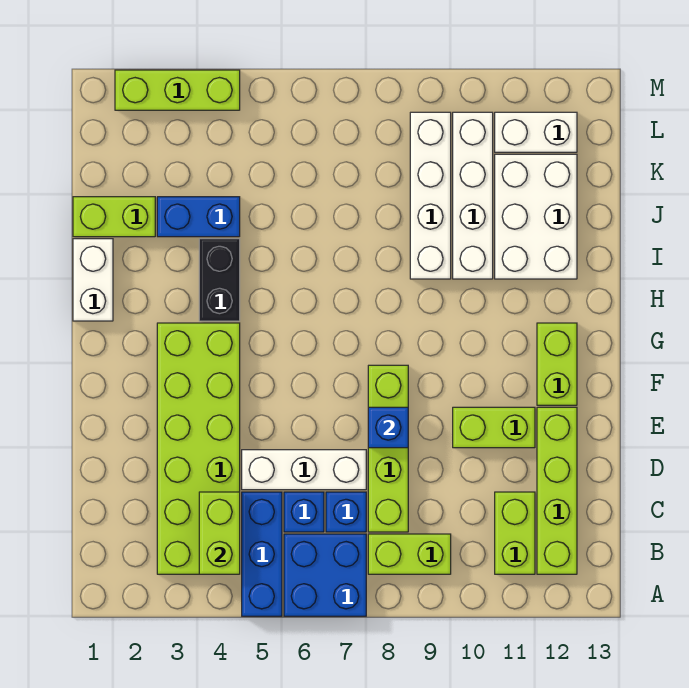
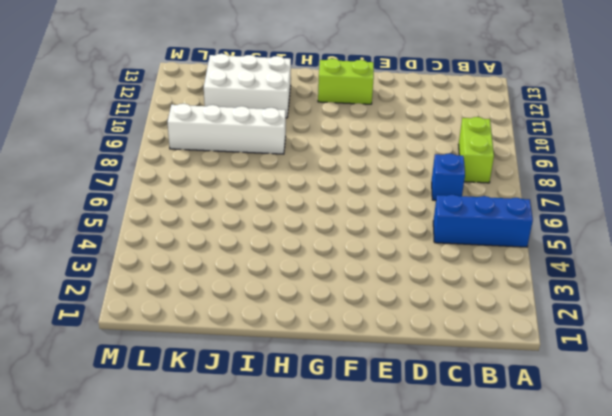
none -> blue 2x2 brick [284,534,366,616]
none -> lime 2x6 brick [157,323,240,574]
none -> lime 1x2 brick [495,492,535,574]

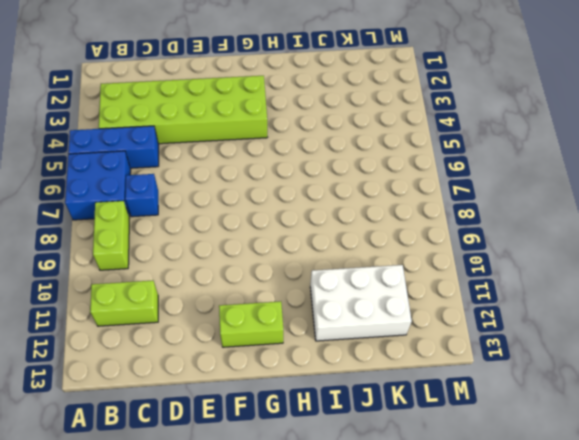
none -> lime 1x4 brick [537,407,577,574]
none -> blue 1x1 brick [284,492,324,532]
none -> lime 1x4 brick [368,365,408,532]

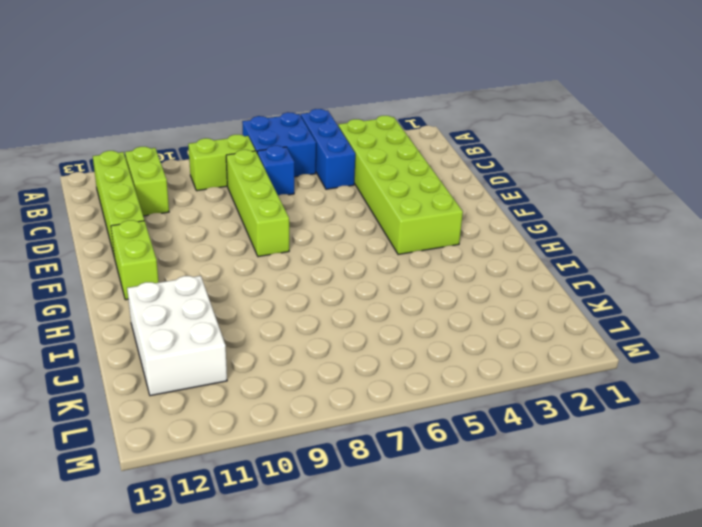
none -> blue 1x1 brick [284,492,324,532]
none -> white 1x3 brick [242,450,366,490]
none -> lime 1x2 brick [453,407,535,448]

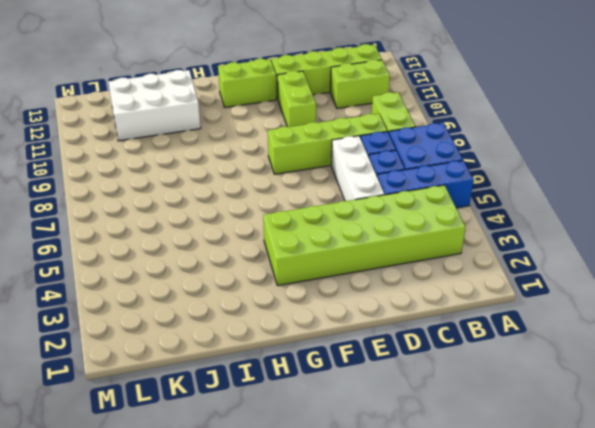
none -> white 1x2 brick [73,239,113,321]
none -> black 1x2 brick [199,239,240,321]
none -> white 1x4 brick [410,112,451,279]

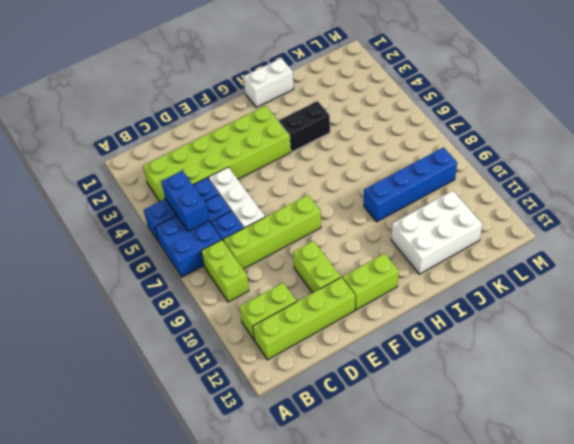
blue 1x2 brick [162,171,209,232] -> blue 1x2 brick moved to [157,197,240,237]
blue 1x4 brick [364,147,457,222] -> white 1x4 brick [410,112,451,279]
none -> white 1x4 brick [453,112,493,279]
none -> lime 1x2 brick [73,197,155,237]
none -> white 1x2 brick [495,112,577,152]

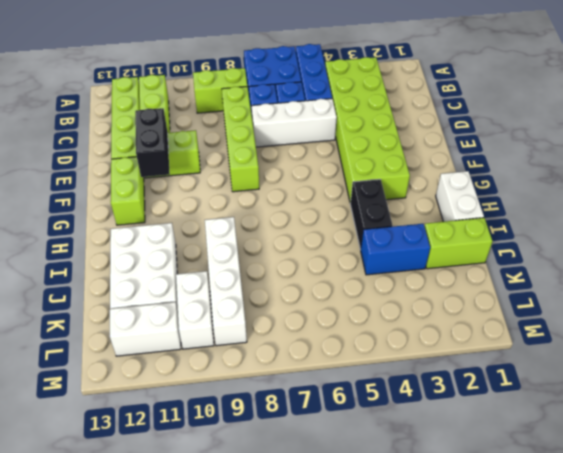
black 1x2 brick [135,108,170,177] -> none
white 1x2 brick [176,271,214,349] -> white 1x4 brick [453,112,493,279]
none -> lime 1x3 brick [115,70,240,110]
none -> lime 1x2 brick [199,492,240,574]
none -> blue 1x1 brick [368,407,408,448]

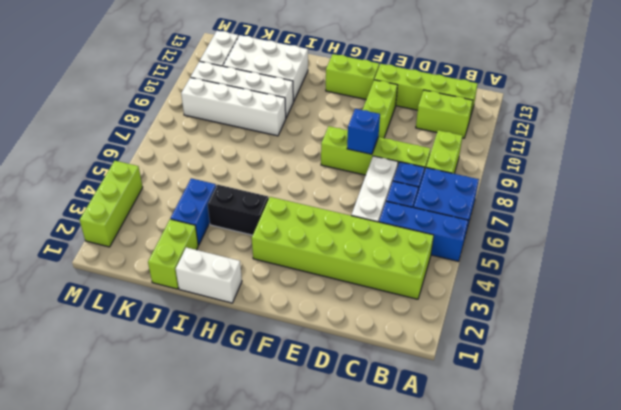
none -> lime 1x2 brick [199,492,240,574]

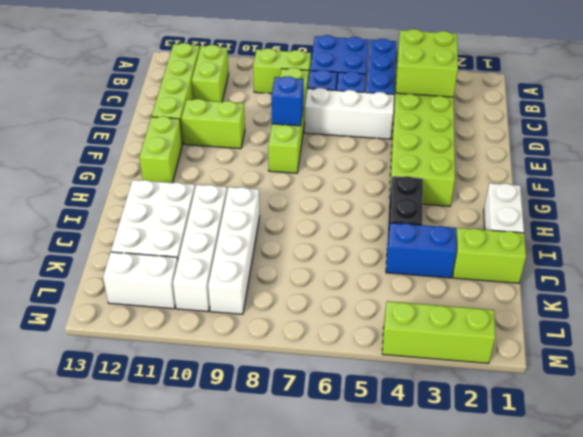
lime 2x2 brick [396,29,458,97] -> lime 1x2 brick [199,492,240,574]

